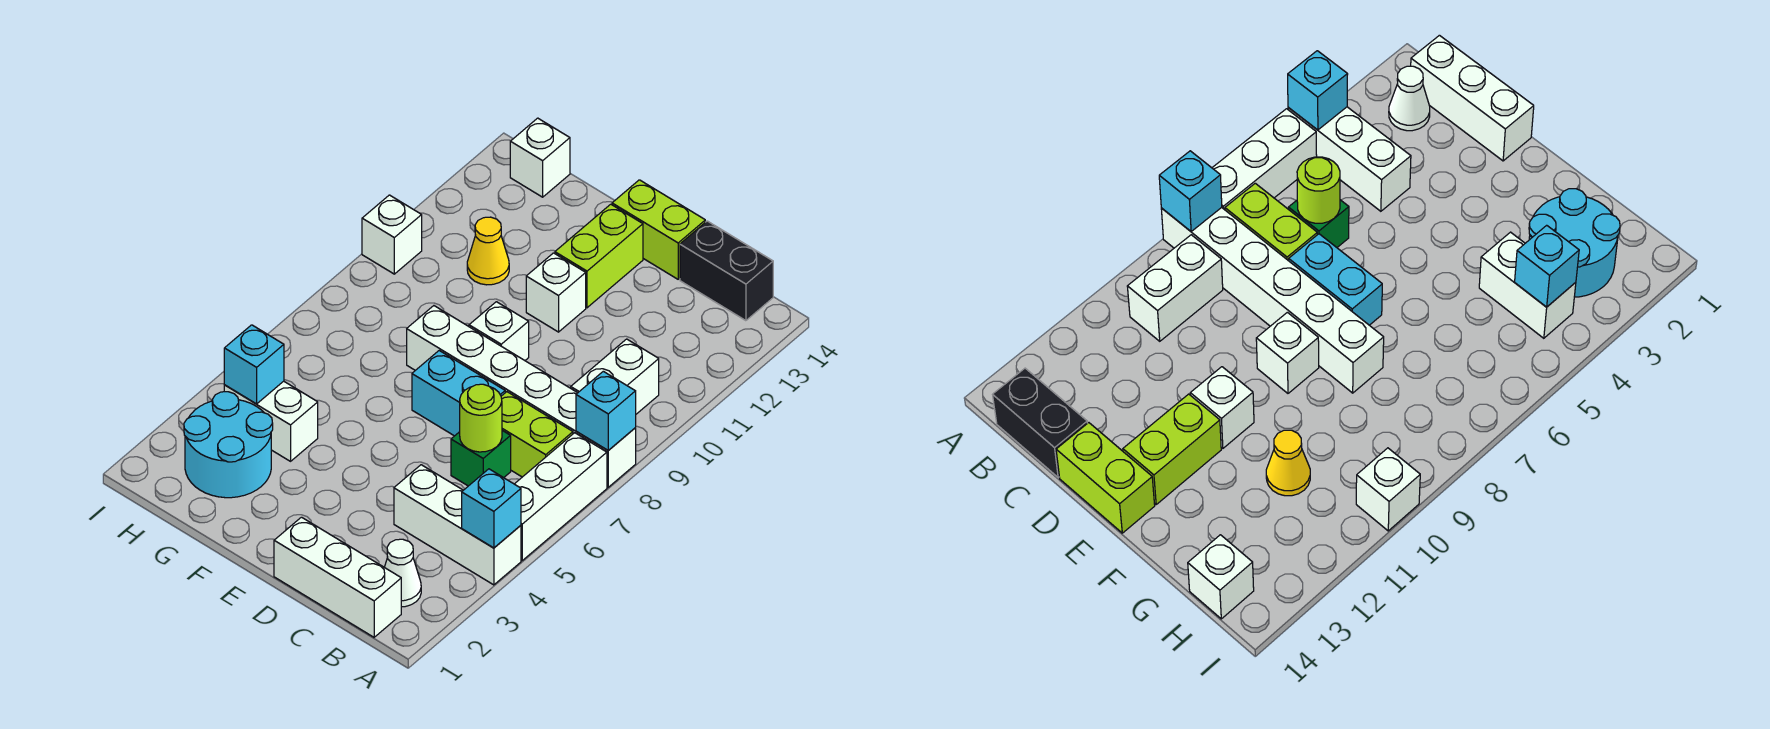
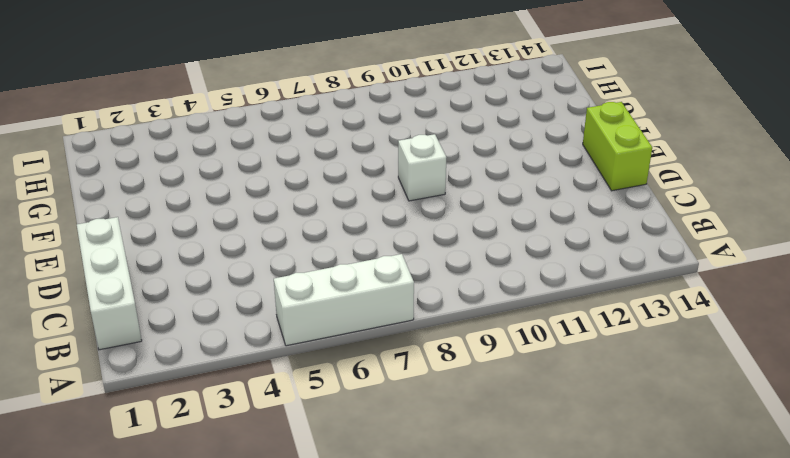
none -> white 1x3 brick [394,465,521,585]
none -> white 1x6 brick [407,306,636,487]
none -> white 1x1 cone [385,539,421,607]

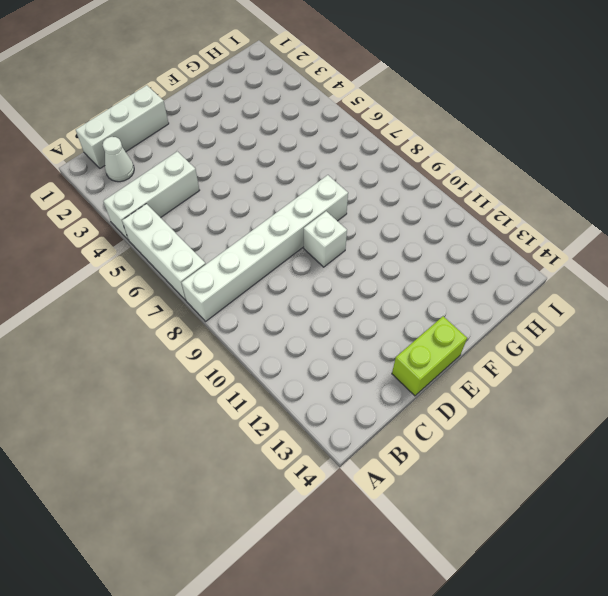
none -> lime 1x2 brick [501,392,573,477]
none -> white 1x2 brick [571,339,659,414]
none -> black 1x2 brick [680,221,773,321]

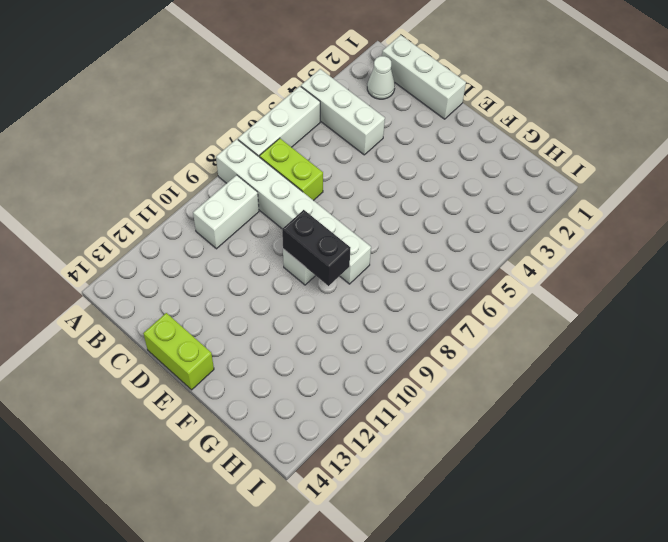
black 1x2 brick [282,210,350,286] -> black 1x2 brick moved to [680,221,773,321]
none -> green 1x1 brick [451,431,511,486]
none -> cyan 1x2 brick [412,351,505,436]
none -> white 1x1 brick [526,253,586,332]

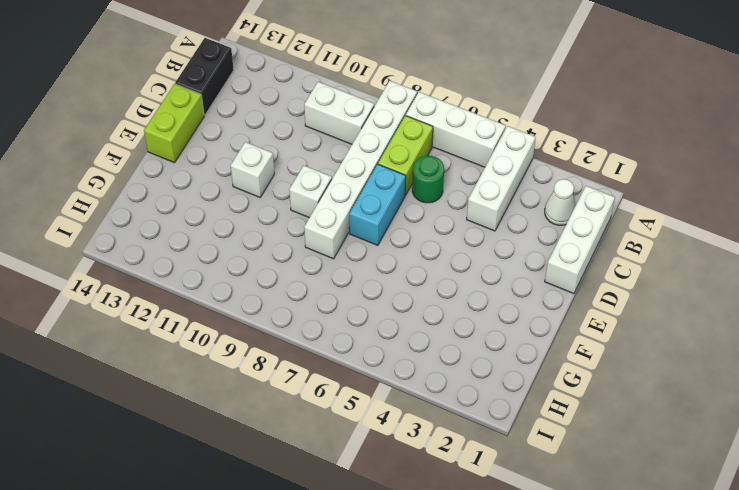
green 1x1 round brick [412,156,444,203] -> green 1x1 brick [451,431,511,486]
none -> lime 1x2 brick [555,204,643,308]
none -> cyan 2x2 round brick [184,392,273,498]
none -> white 1x2 brick [224,381,318,461]

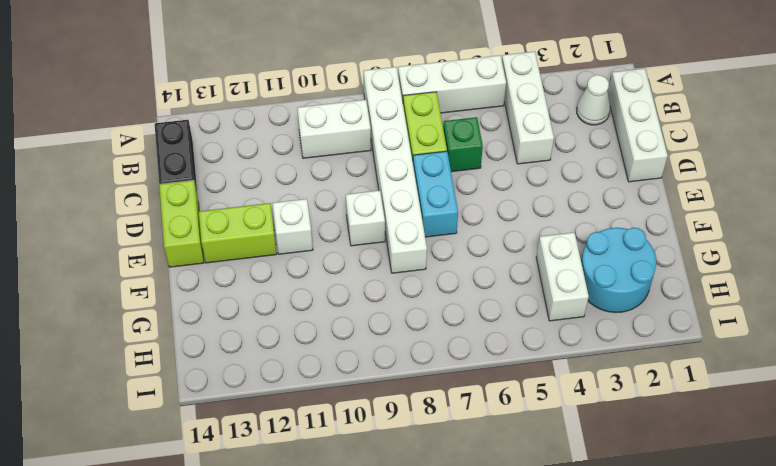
none -> yellow 1x1 cone [467,217,509,285]
none -> white 1x1 brick [510,118,570,197]
none -> white 1x1 brick [362,195,422,274]

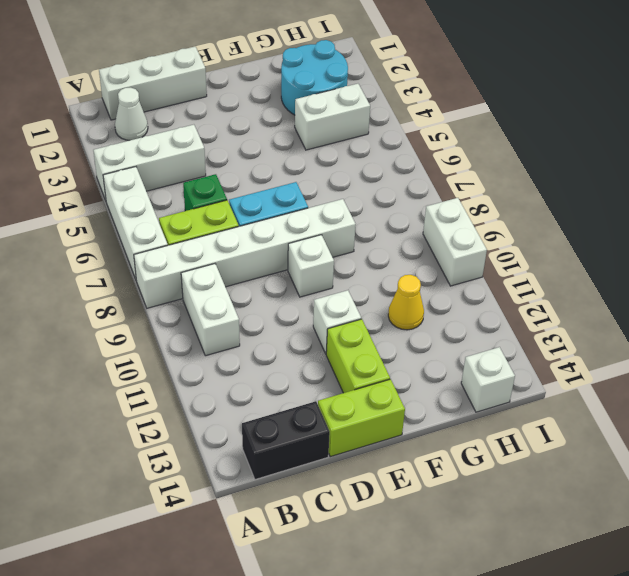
white 1x2 brick [423,198,487,286] -> white 1x1 brick [362,195,422,274]
none -> cyan 1x1 brick [462,469,521,548]
none -> cyan 1x1 brick [576,371,636,450]
none -> lime 1x1 round brick [460,384,502,452]

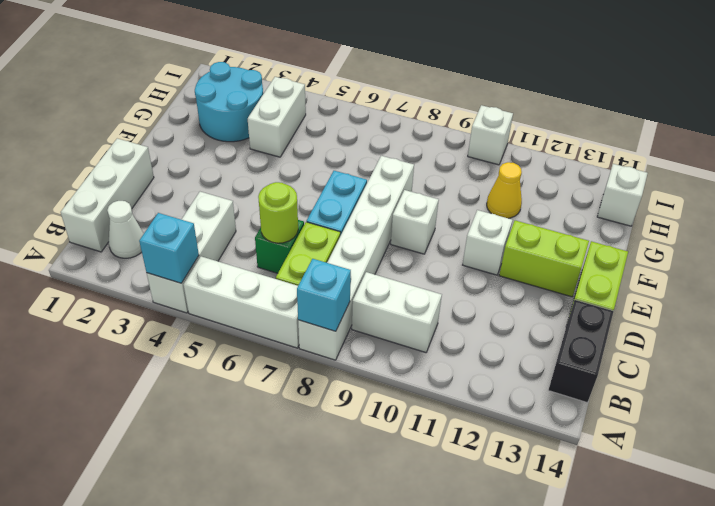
none -> cyan 1x1 brick [224,325,284,404]

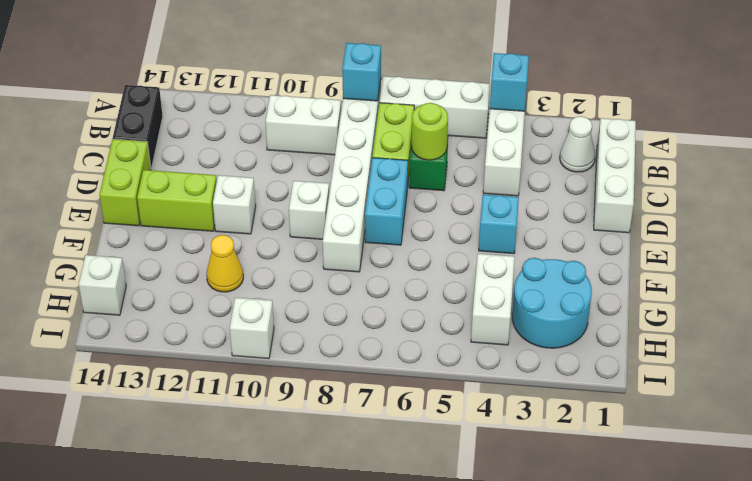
cyan 1x1 brick [479,194,519,254] -> cyan 1x1 brick moved to [224,325,284,404]

